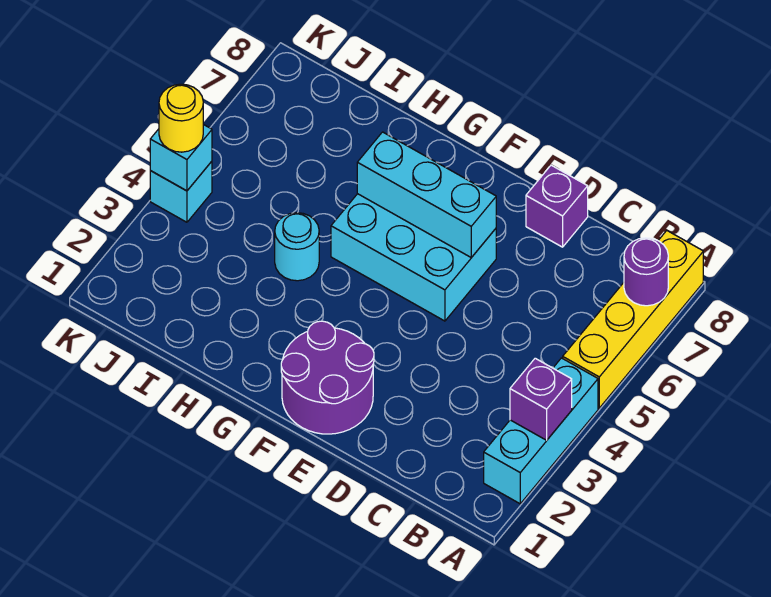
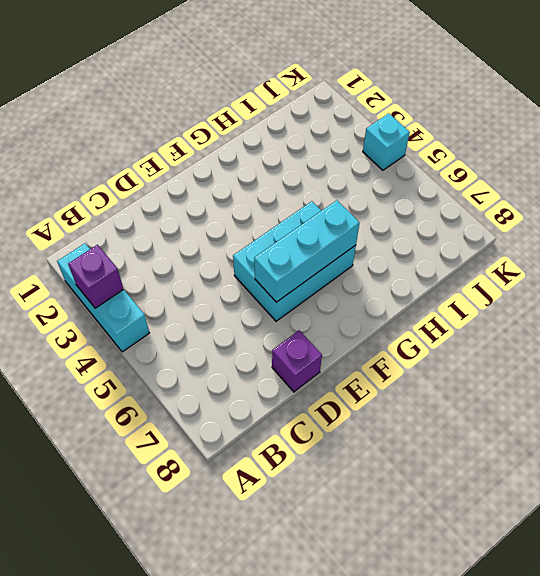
none -> yellow 1x4 brick [563,231,703,408]
none -> purple 2x2 round brick [281,321,374,434]
none -> cyan 1x1 round brick [275,213,319,281]

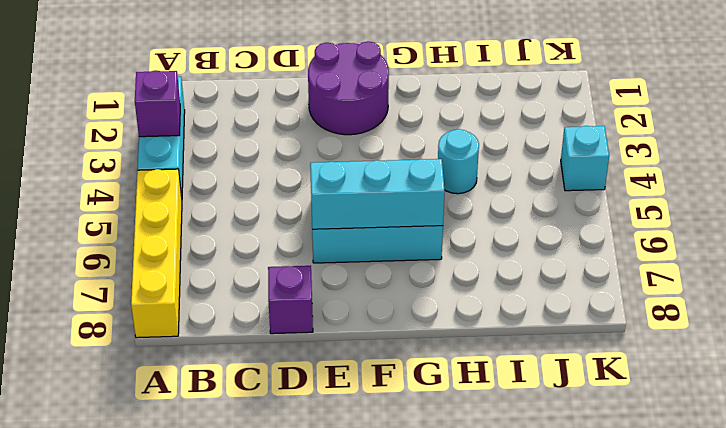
none -> purple 1x1 round brick [624,238,668,306]
none -> cyan 1x1 brick [150,124,212,191]
none -> yellow 1x1 round brick [159,84,203,152]

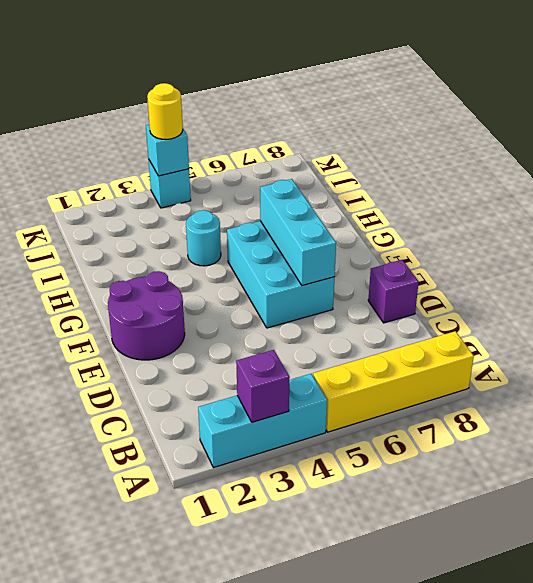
none -> purple 1x1 round brick [624,238,668,306]

